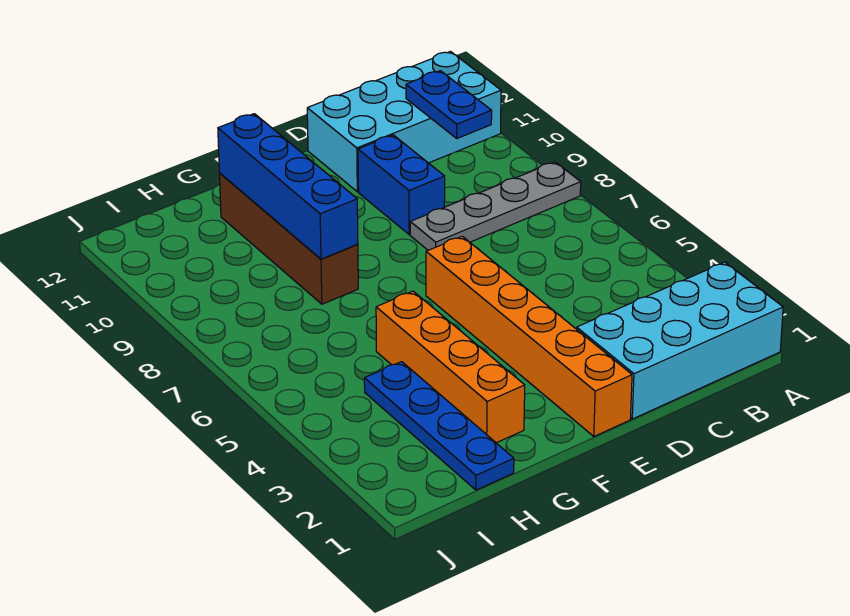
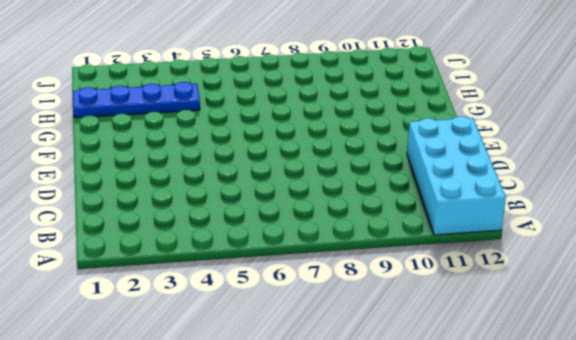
none -> cyan 2x4 brick [577,262,783,419]
none -> grey 1x4 plate [410,162,581,250]

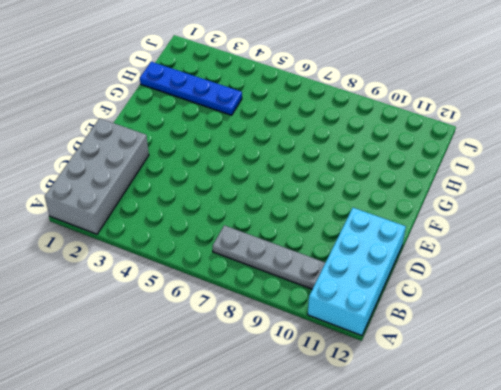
grey 2x4 brick [45,118,149,234] -> cyan 2x4 brick [577,262,783,419]
grey 1x4 plate [213,225,325,289] -> grey 1x4 plate turned to [410,162,581,250]
none -> blue 1x2 brick [358,135,445,235]
none -> orange 1x6 brick [426,236,632,436]

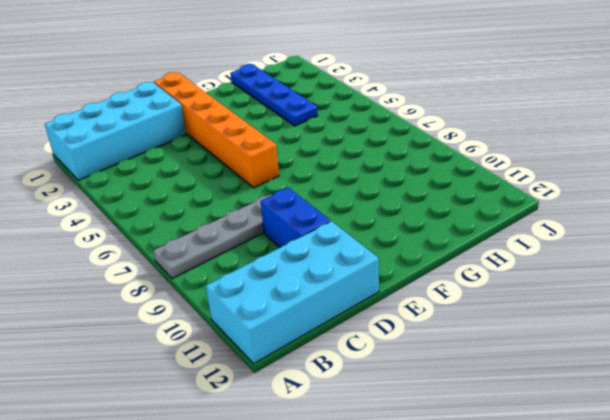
none -> orange 1x4 brick [376,291,525,443]
none -> brown 1x4 brick [219,173,358,304]

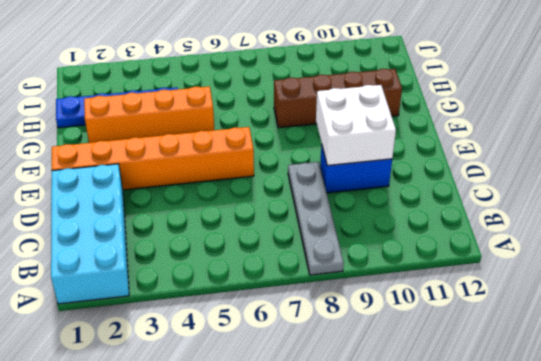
white 2x2 brick [316,85,396,166] -> none
none -> cyan 2x4 brick [307,52,501,192]
none -> blue 1x2 plate [406,71,492,138]

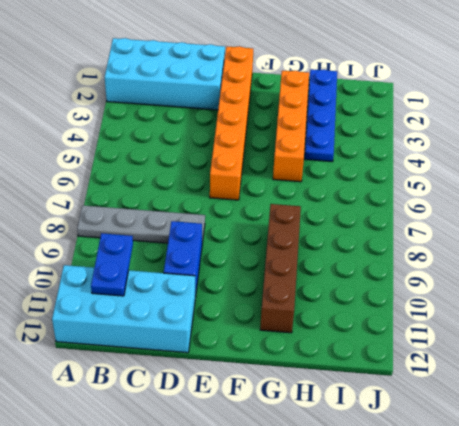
none -> blue 1x4 brick [218,114,358,259]

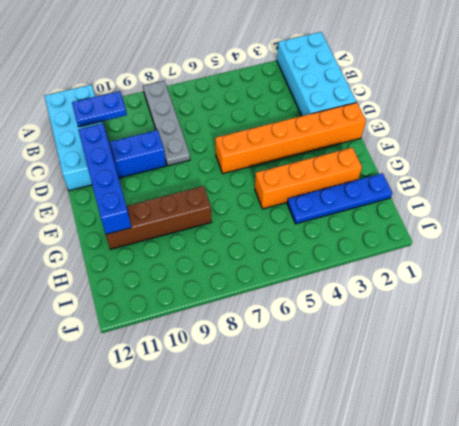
blue 1x4 brick [78,124,131,234] -> blue 1x4 brick turned to [218,114,358,259]

